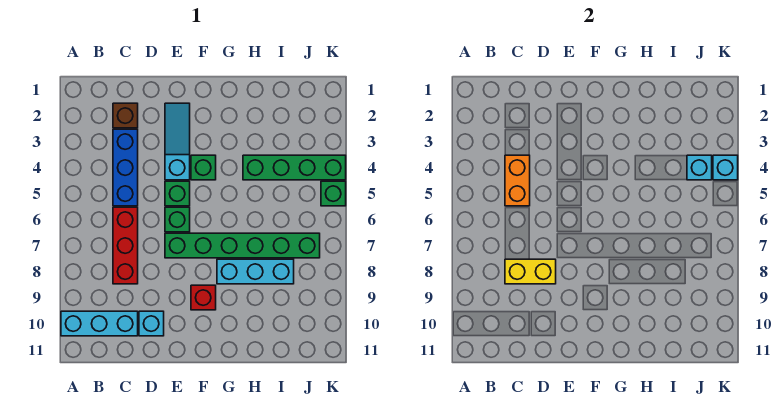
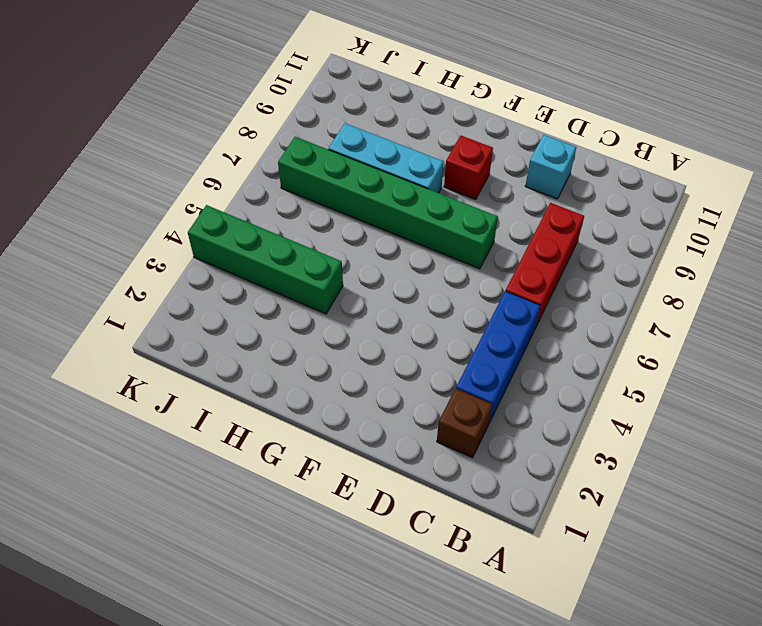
none -> cyan 1x3 brick [61,311,138,336]
none -> cyan 1x3 slope [165,103,190,180]
none -> green 1x1 brick [165,181,190,206]

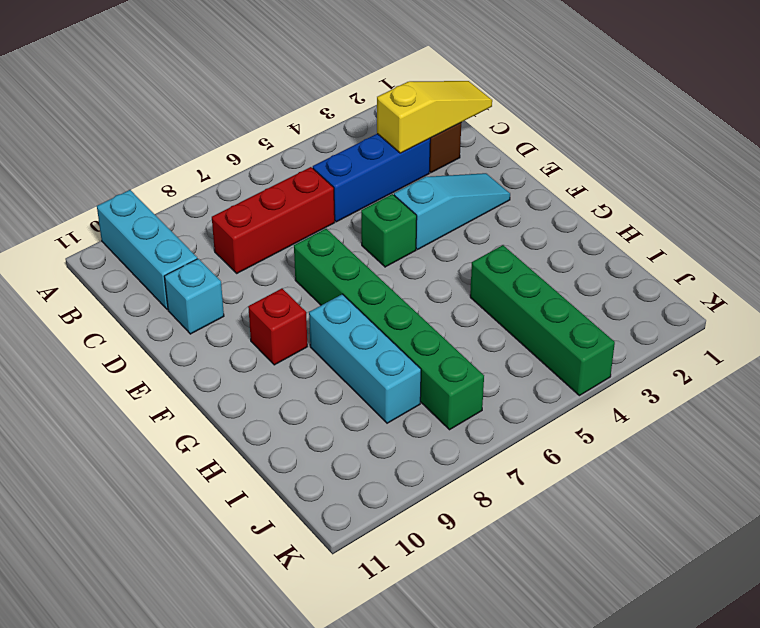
yellow 1x3 slope [377,81,492,153] -> none
none -> green 1x1 brick [165,207,190,232]
none -> green 1x1 brick [191,155,216,180]
none -> green 1x1 brick [321,181,346,206]

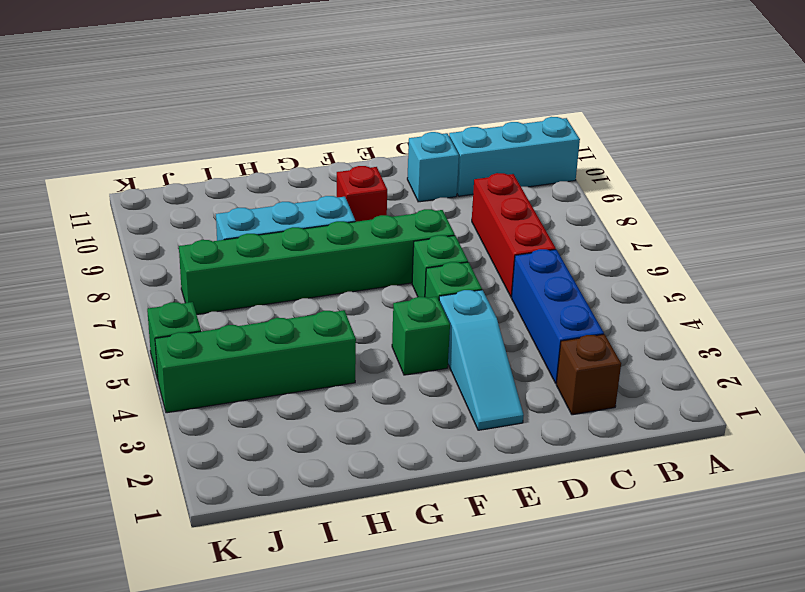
none -> orange 1x2 brick [505,155,530,206]
none -> yellow 1x2 brick [505,259,556,284]
none -> cyan 1x1 brick [687,155,712,180]

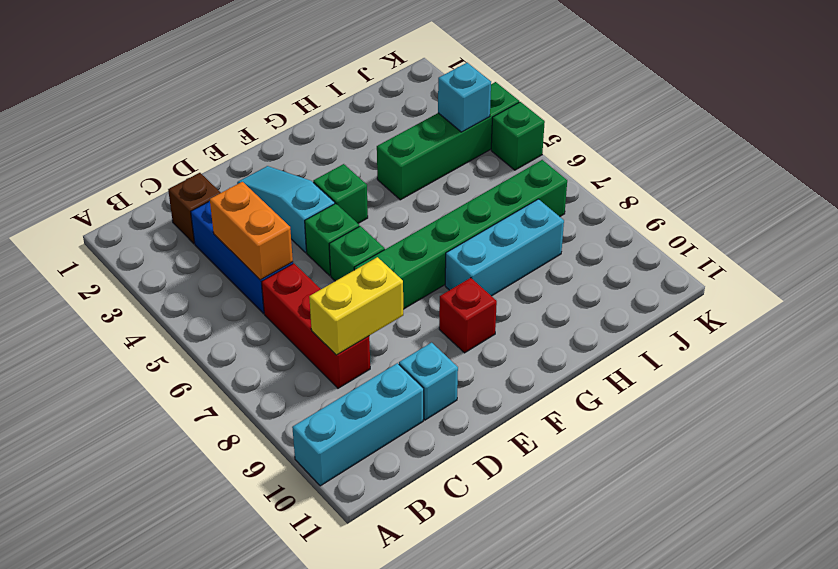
none -> cyan 1x1 brick [713,155,738,180]

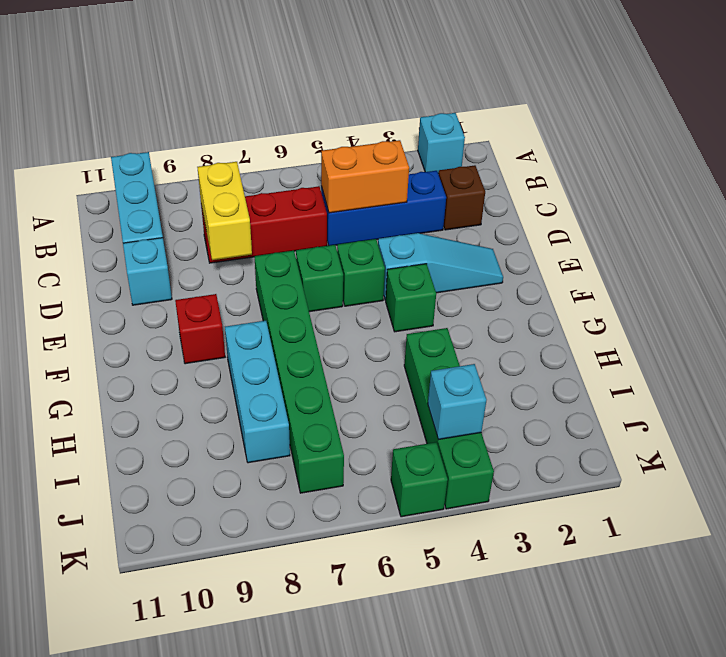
cyan 1x1 brick [418,113,465,174] -> cyan 1x1 brick moved to [713,155,738,180]

